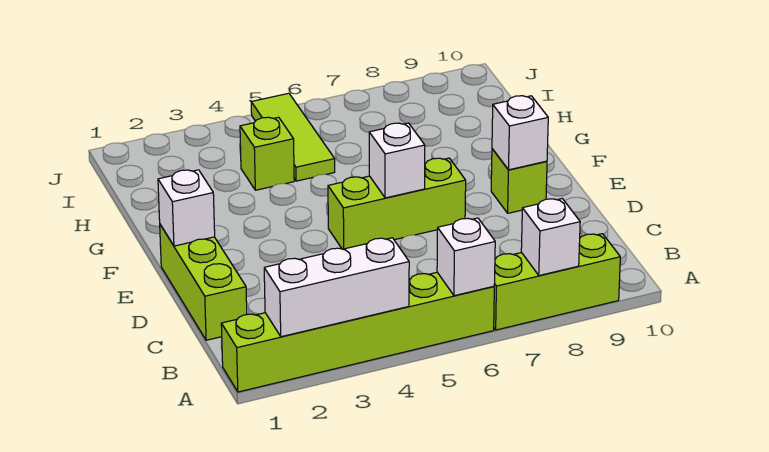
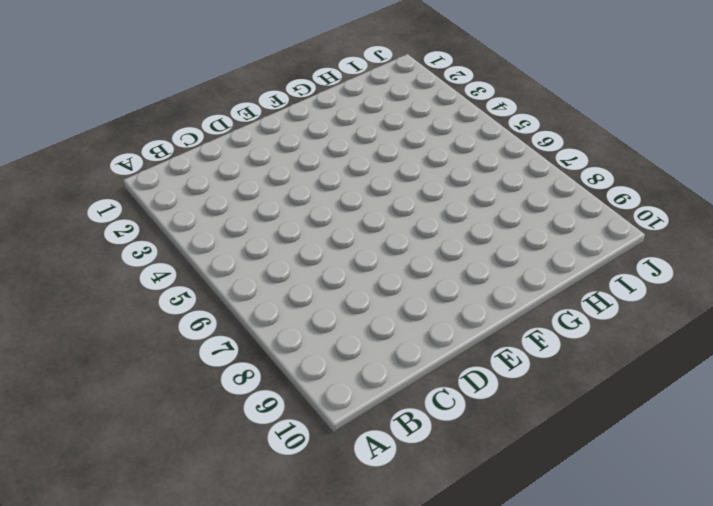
none -> lime 1x6 brick [221,272,494,392]
none -> lime 1x3 brick [494,234,620,330]
none -> lime 1x3 brick [160,225,247,340]

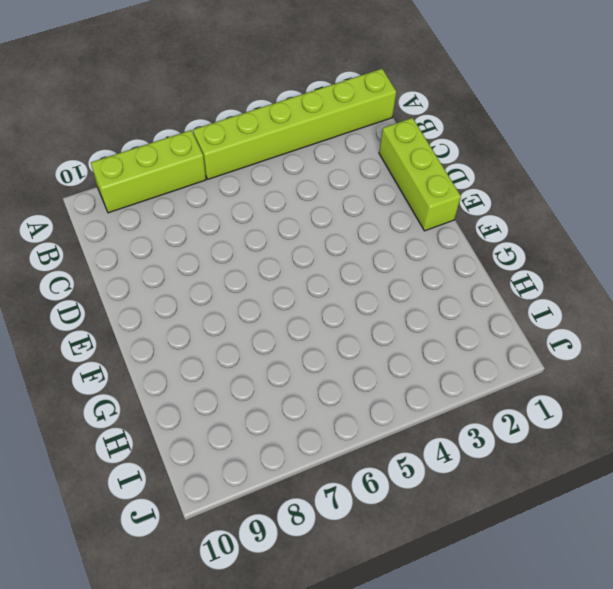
none -> lime 1x3 brick [328,158,466,249]
none -> lime 1x1 brick [491,149,547,213]
none -> lime 1x1 brick [240,117,294,190]

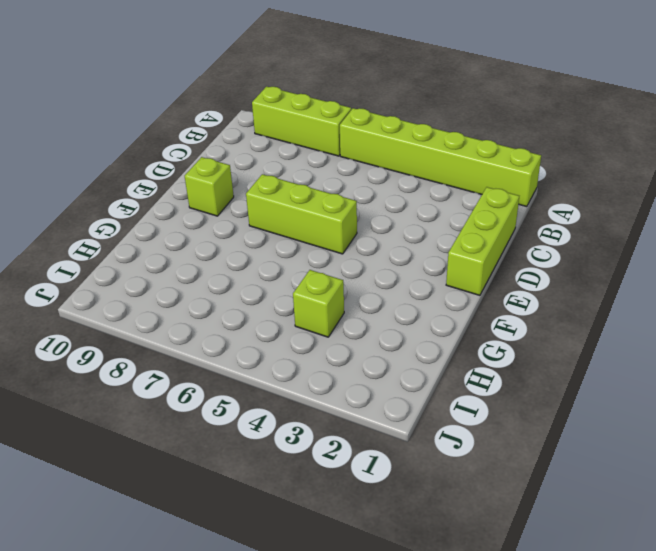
none -> lime 1x3 tile [251,93,335,181]
none -> white 1x3 brick [264,238,409,337]
none -> white 1x1 brick [437,218,495,296]

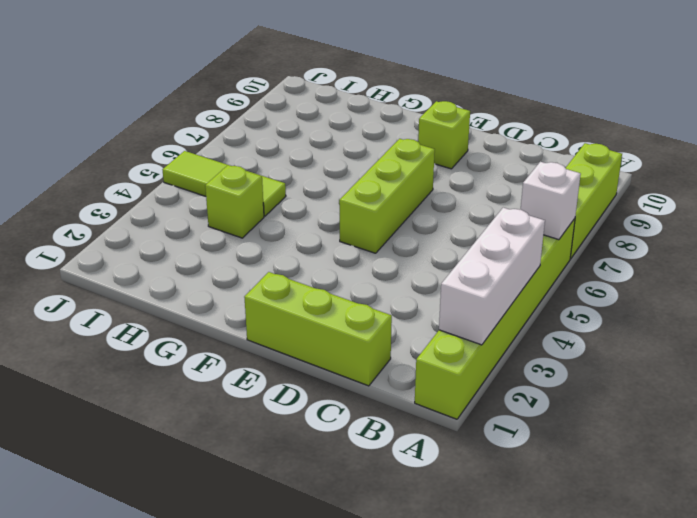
none -> white 1x1 brick [521,199,580,276]
none -> white 1x1 brick [158,170,215,246]
none -> white 1x1 brick [369,123,425,198]

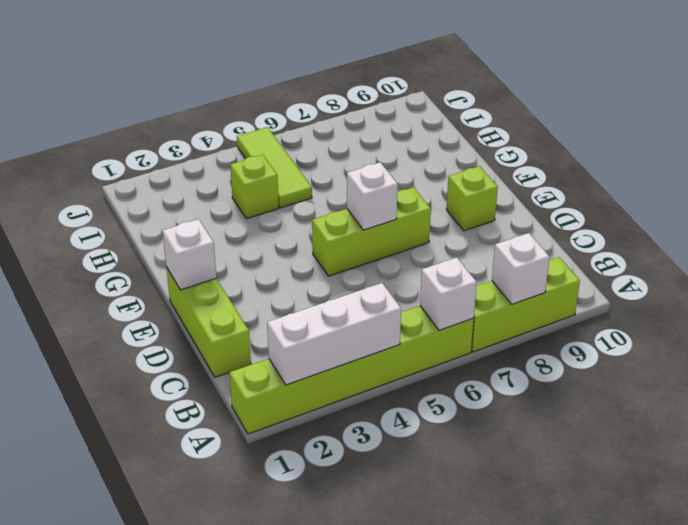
none -> white 1x1 brick [492,96,548,170]

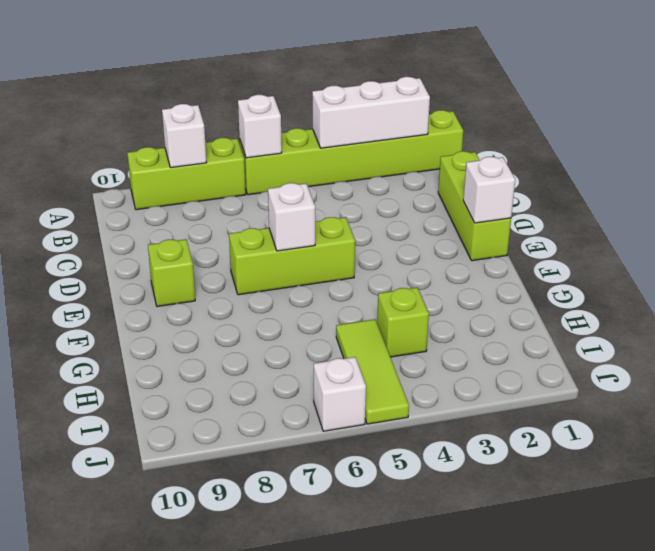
white 1x1 brick [314,357,366,431] -> white 1x1 brick moved to [492,96,548,170]

